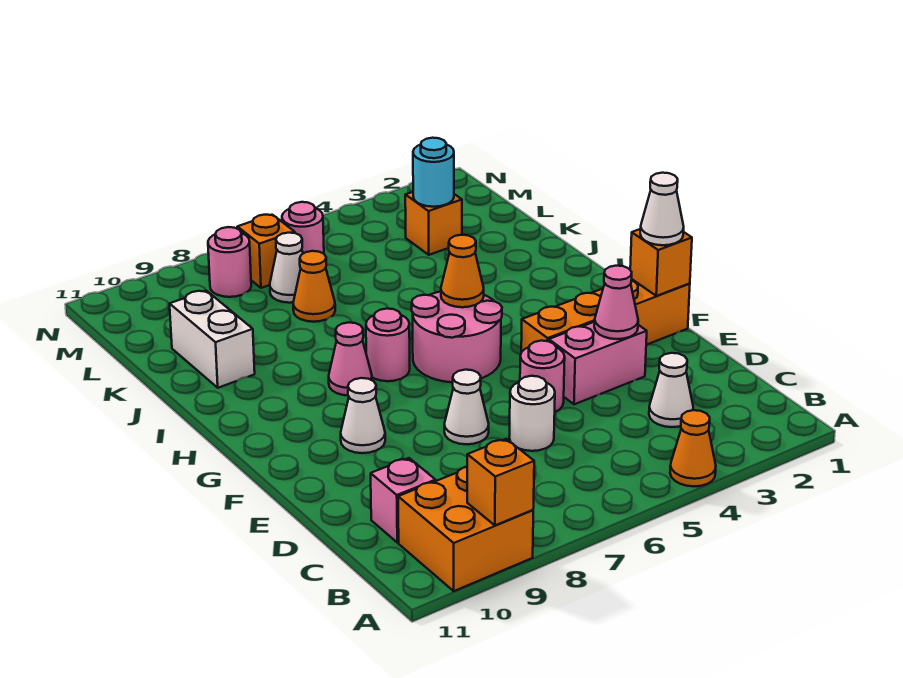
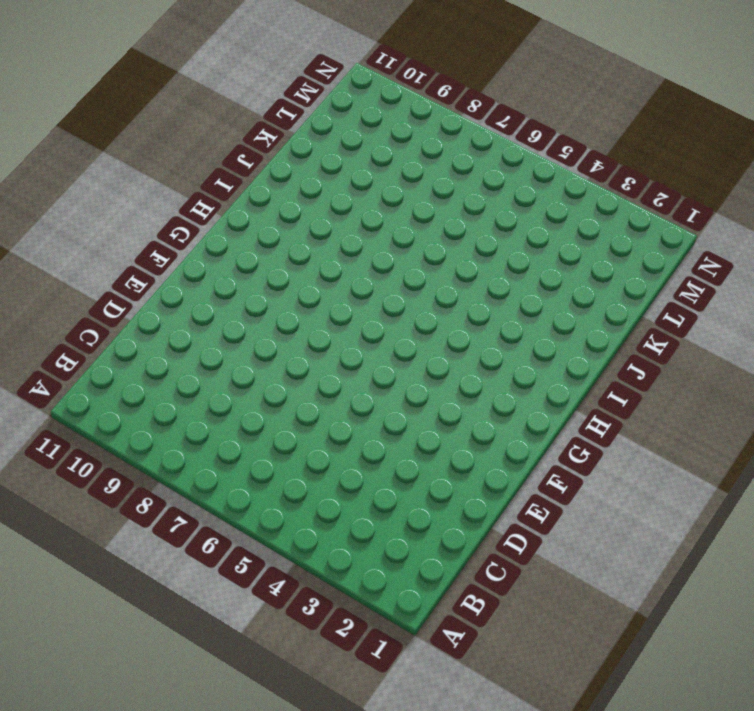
none -> orange 1x1 cone [670,410,716,486]
none -> orange 2x2 brick [398,467,533,591]
none -> white 1x1 cone [649,353,693,427]

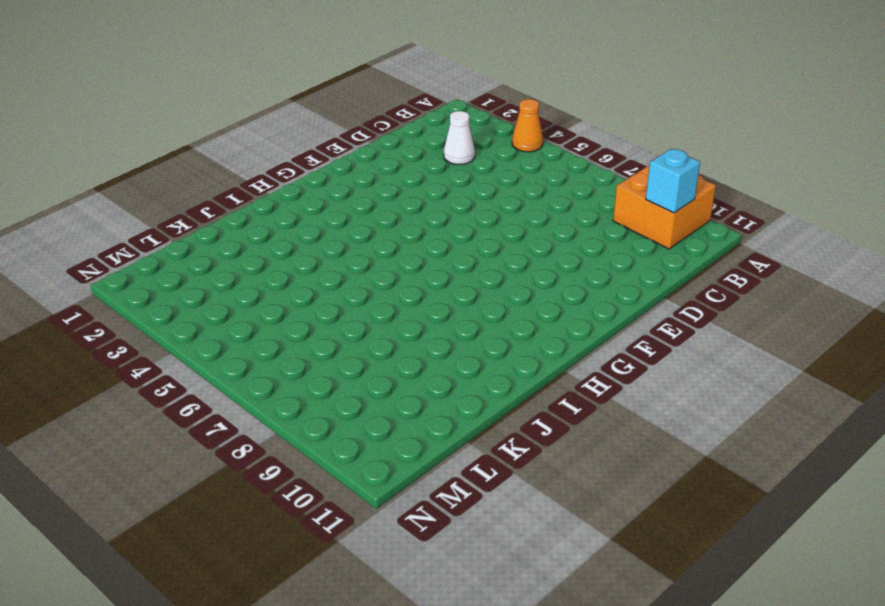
cyan 1x1 brick [646,149,700,213] -> none
none -> pink 1x1 brick [371,458,436,543]
none -> white 1x1 round brick [509,376,555,451]
none -> pink 1x2 brick [549,322,647,404]

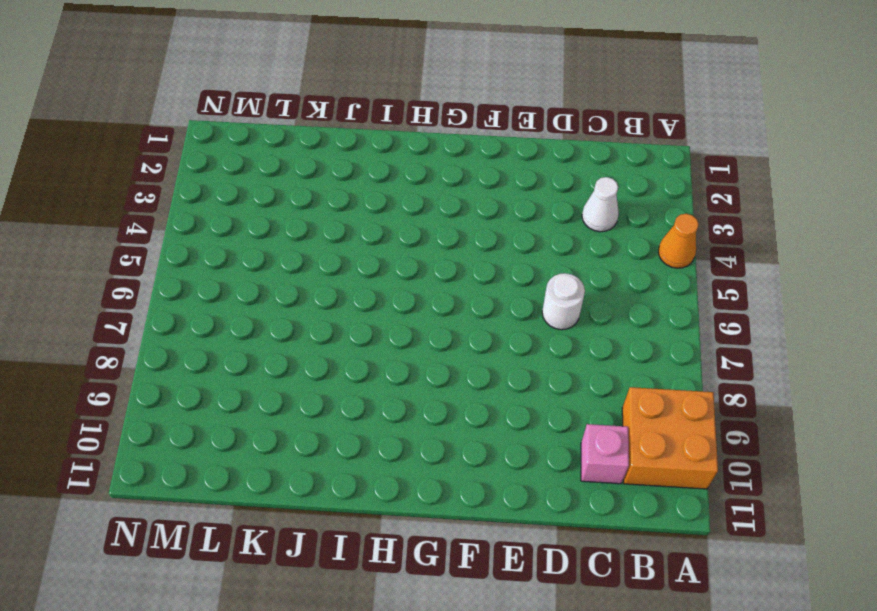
none -> pink 1x2 brick [549,322,647,404]
none -> pink 1x1 round brick [520,341,565,412]
none -> white 1x1 cone [444,370,489,444]

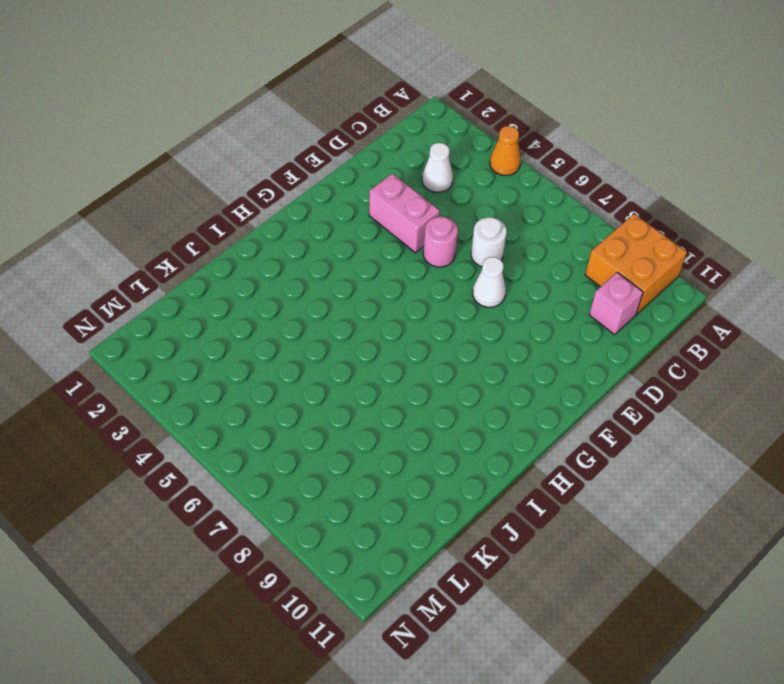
none -> orange 1x4 brick [521,280,690,352]
none -> white 1x1 cone [341,378,385,453]
none -> pink 2x2 round brick [412,292,502,382]

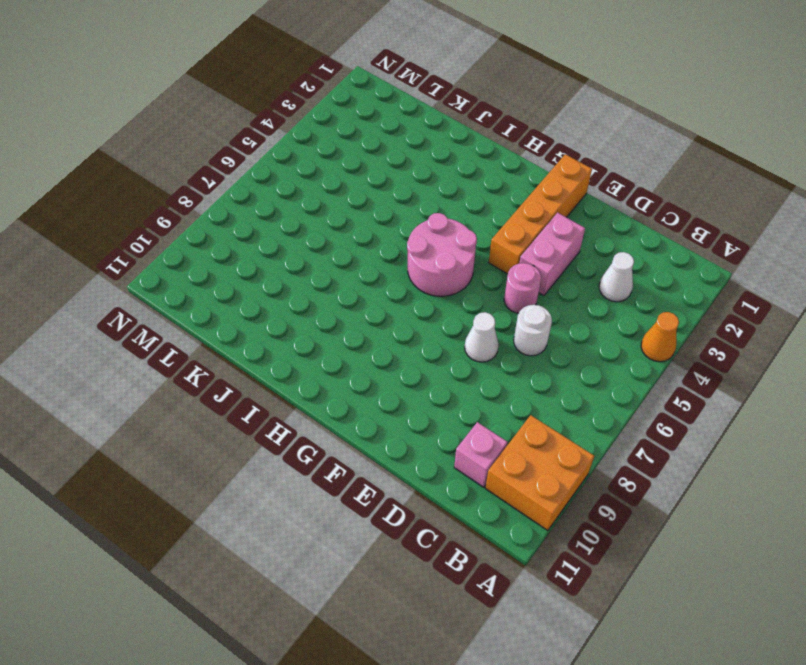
none -> white 1x1 cone [341,378,385,453]
none -> pink 1x1 round brick [366,309,410,381]
none -> pink 1x1 cone [329,322,372,395]

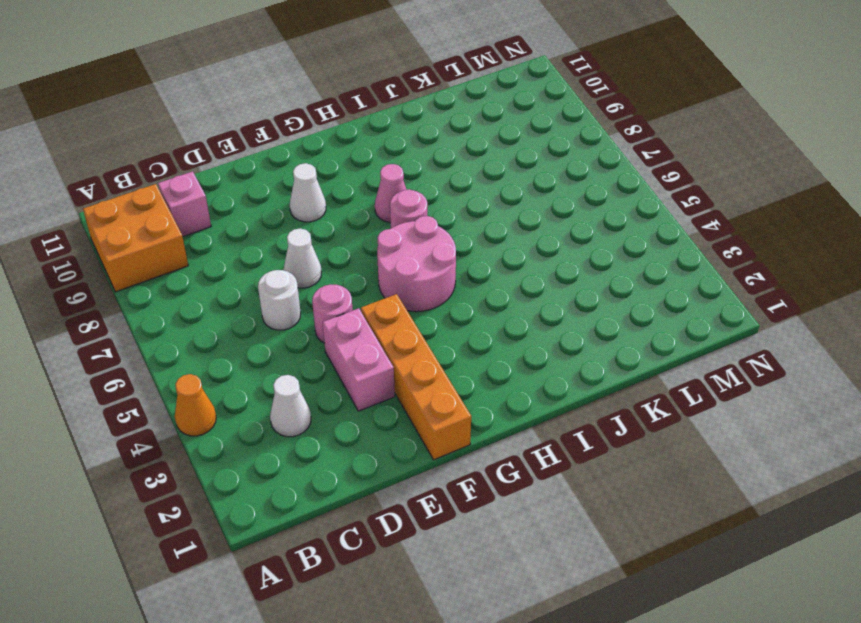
none -> white 1x2 brick [170,291,255,388]
none -> orange 1x1 cone [293,251,335,322]
none -> orange 1x1 brick [405,192,462,255]

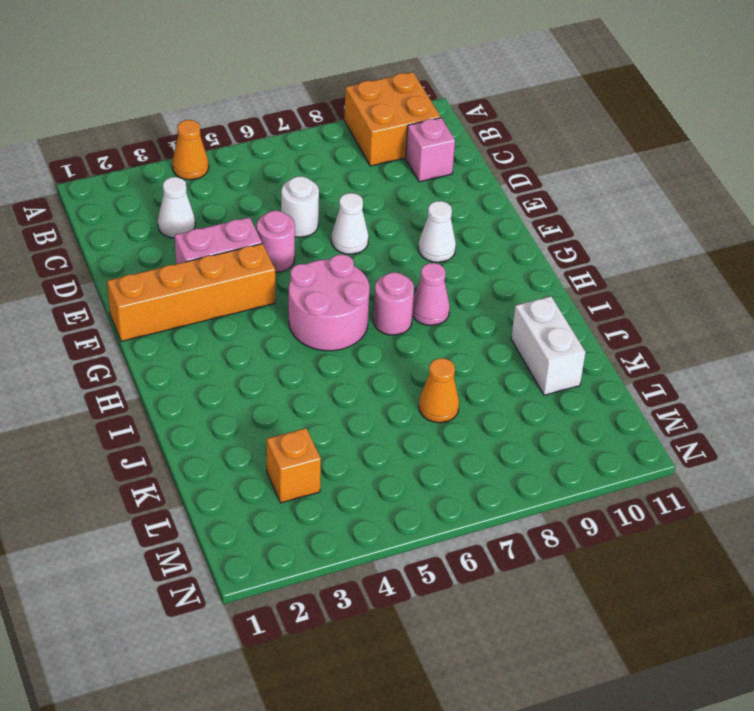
none -> white 1x1 cone [270,233,303,303]
none -> pink 1x1 round brick [282,202,324,254]
none -> orange 1x1 brick [237,215,295,288]

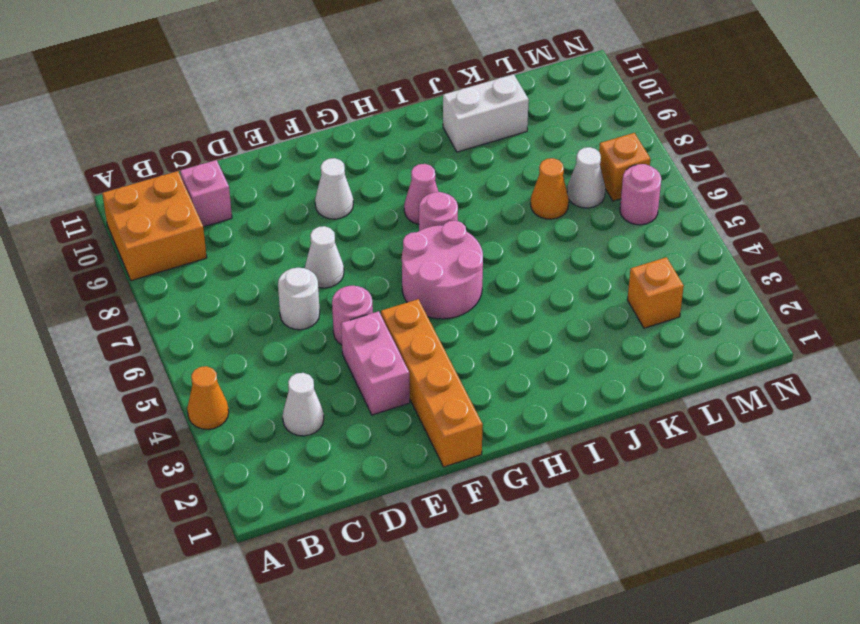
none -> pink 1x1 round brick [208,227,251,297]
none -> orange 1x1 brick [467,439,534,525]
none -> pink 1x1 cone [594,266,638,339]

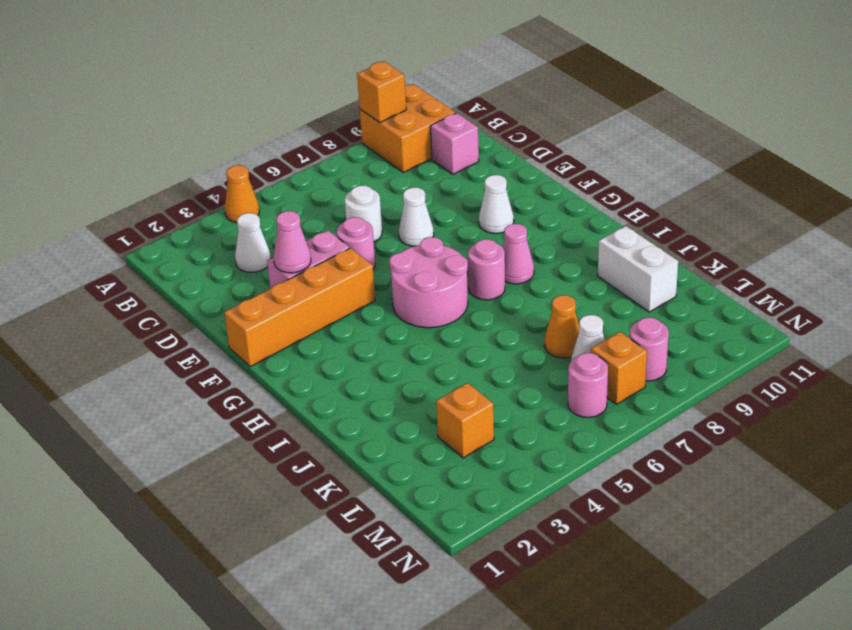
none -> orange 1x1 brick [630,229,692,296]
none -> orange 1x1 cone [441,235,484,307]
none -> cyan 1x1 round brick [413,138,454,207]

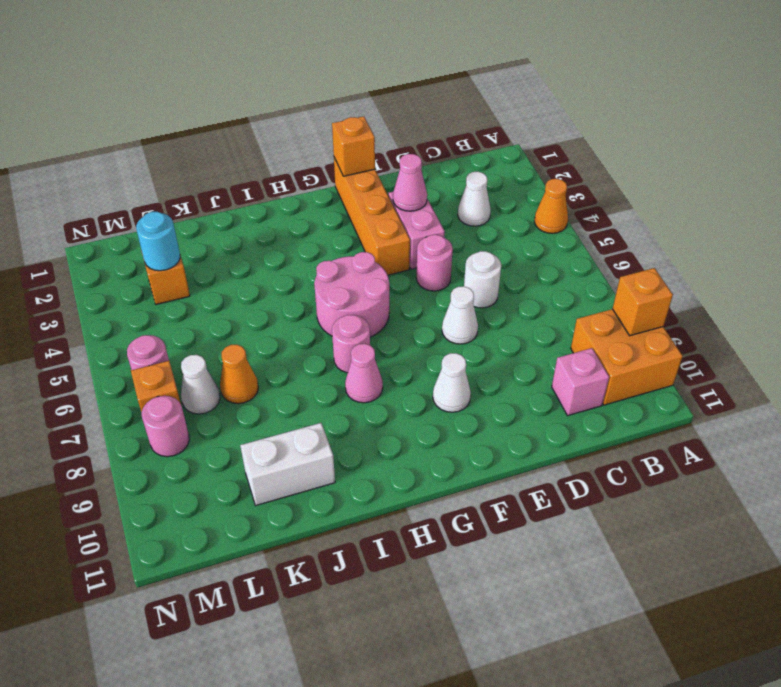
none -> orange 1x1 cone [441,235,484,307]
none -> white 1x1 cone [640,173,684,245]

